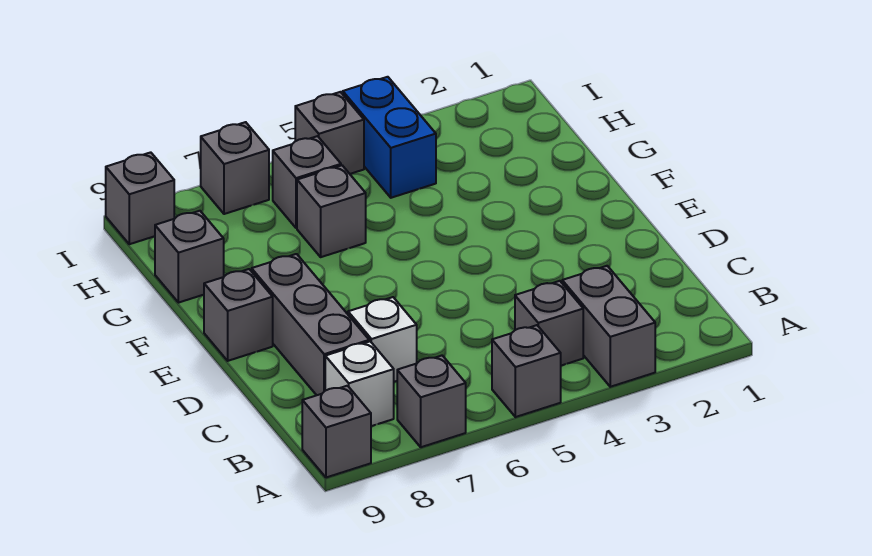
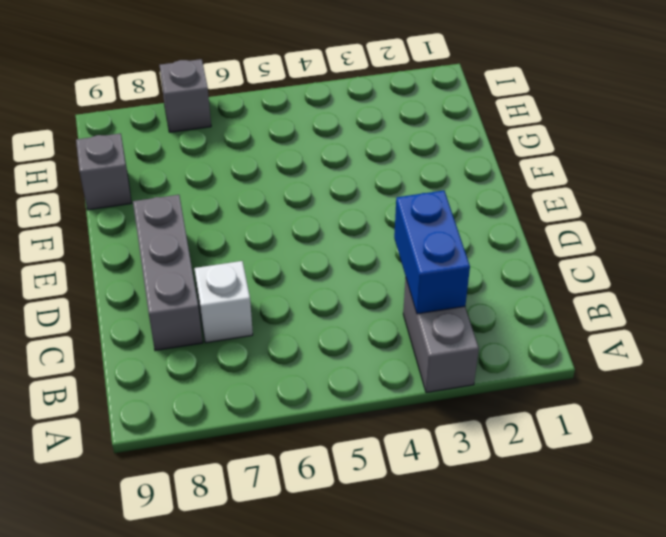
blue 1x2 brick [394,190,470,314] -> blue 1x2 brick moved to [343,77,436,198]
none -> grey 1x1 brick [492,325,561,417]
none -> grey 1x1 brick [397,356,466,447]
none -> grey 1x1 brick [302,386,371,478]

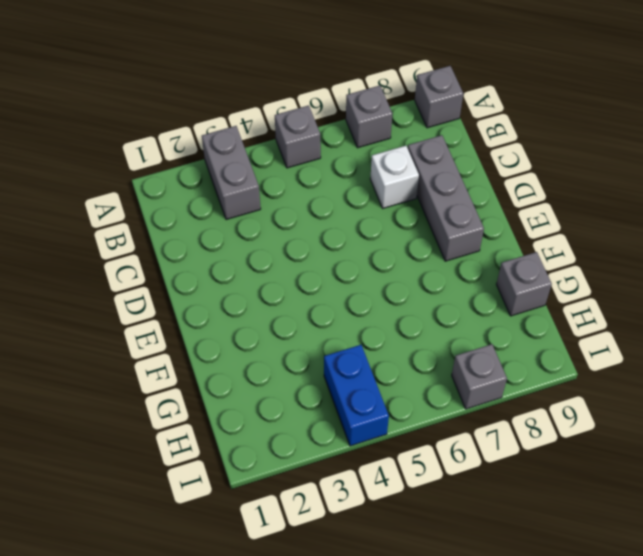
none -> grey 1x1 brick [515,281,583,366]
none -> white 1x1 brick [325,341,394,426]
none -> grey 1x1 brick [204,269,273,361]

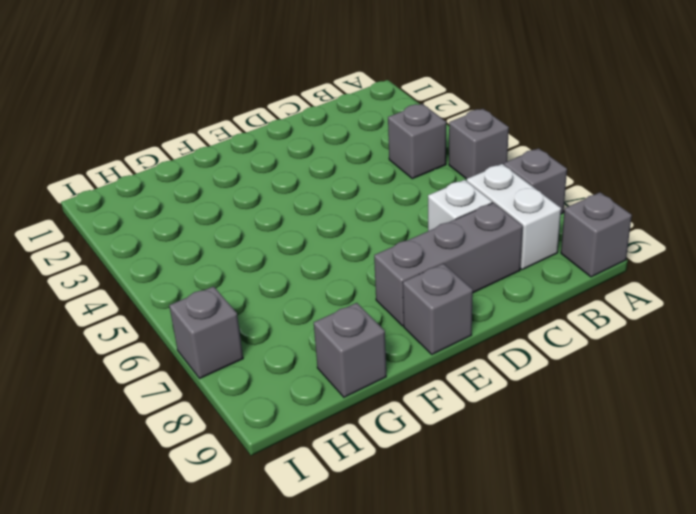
white 1x2 brick [466,164,561,270] -> white 1x1 brick [325,341,394,426]
none -> grey 1x2 brick [562,266,655,387]
none -> grey 1x1 brick [297,165,366,257]
none -> blue 1x2 brick [343,77,436,198]

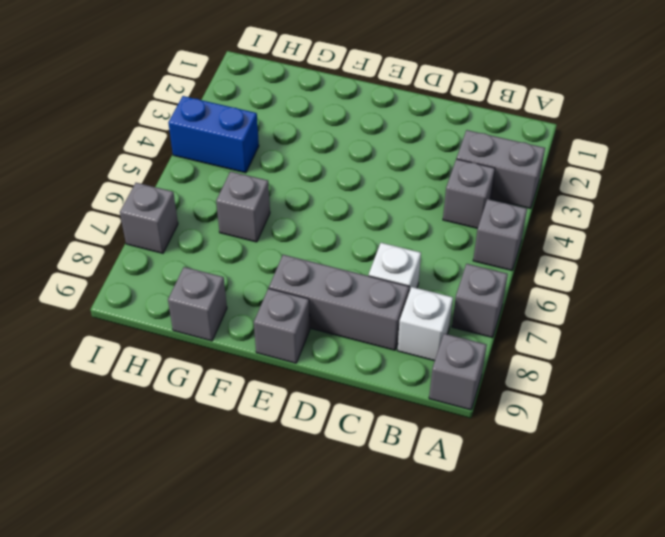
none -> grey 1x1 brick [273,136,341,228]
none -> grey 1x1 brick [295,92,364,174]
none -> grey 1x1 brick [106,152,174,244]

